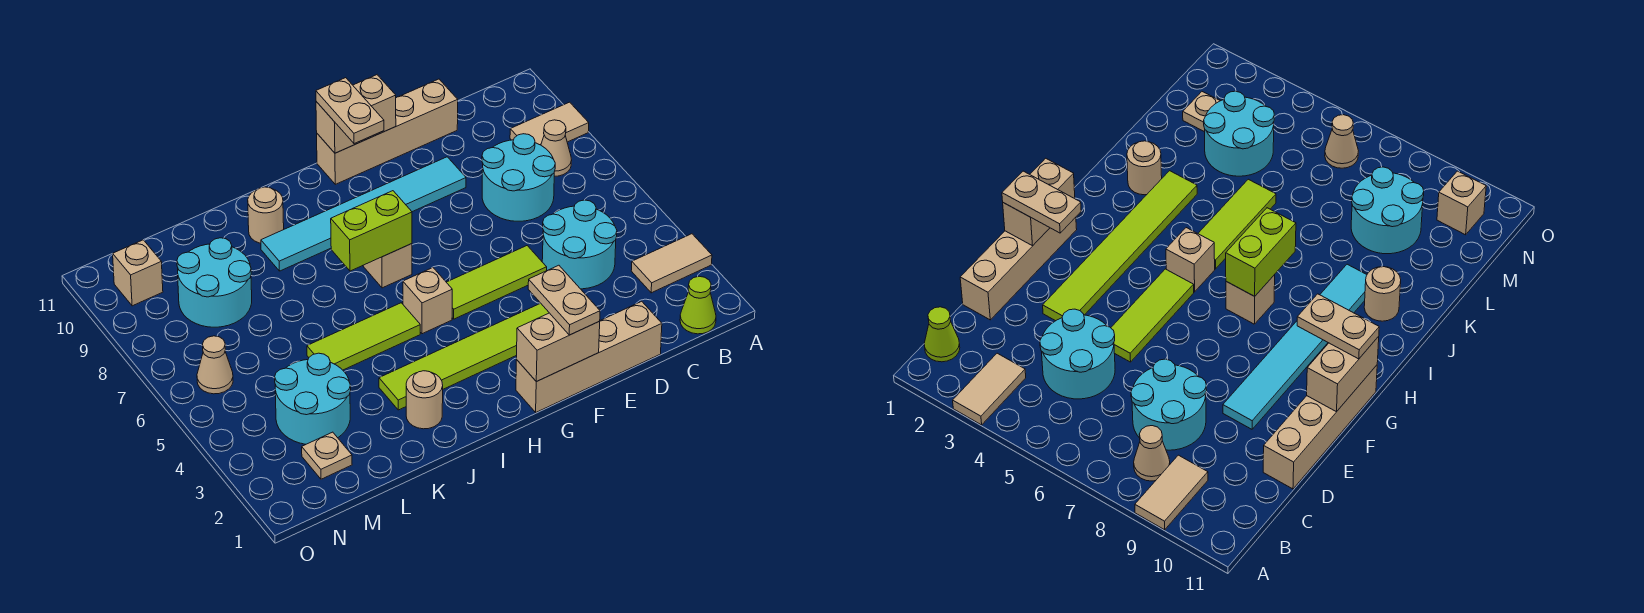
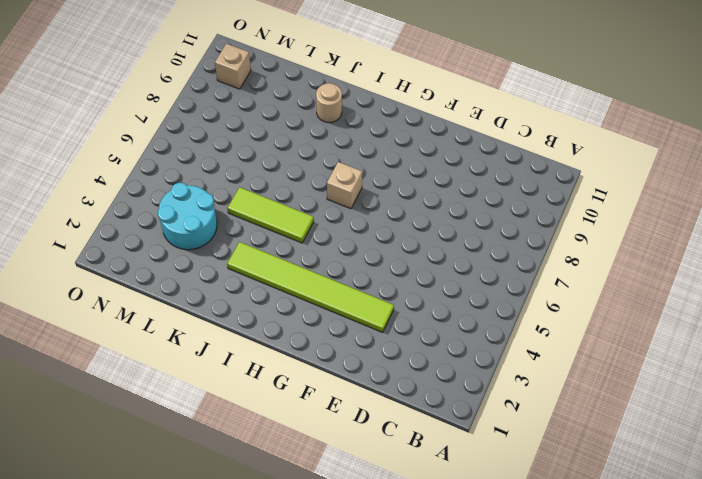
none -> tan 1x2 tile [631,234,712,293]
none -> tan 1x2 tile [510,102,589,145]
none -> lime 1x1 cone [680,276,716,334]

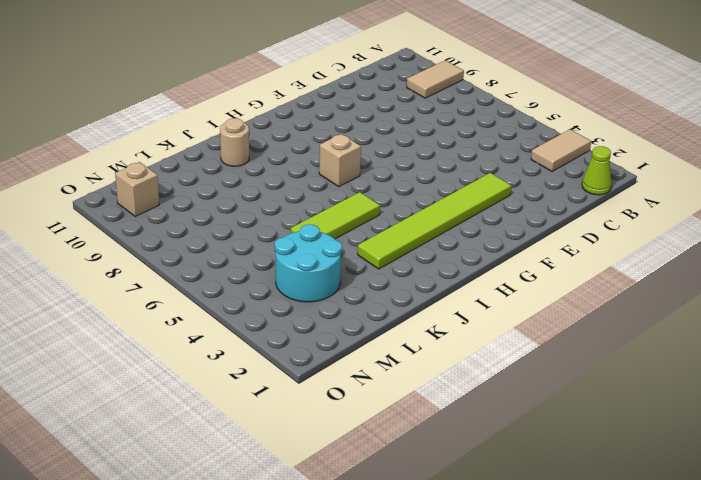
none -> tan 1x1 cone [541,120,572,176]
none -> cyan 2x2 round brick [542,200,617,289]
none -> cyan 2x2 round brick [482,134,555,221]

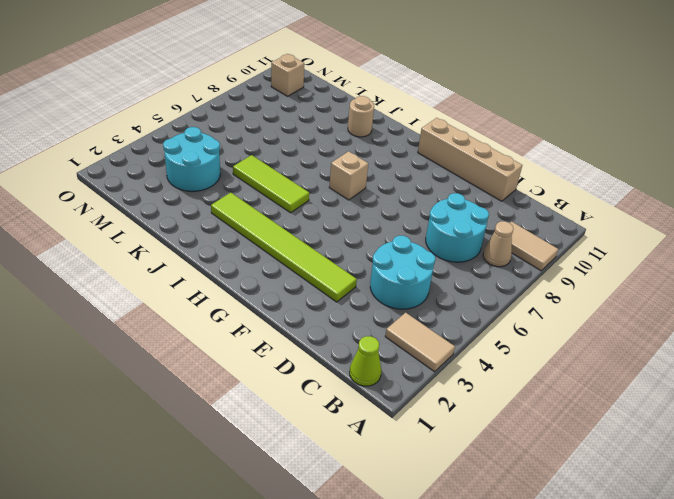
none -> tan 1x4 brick [516,301,662,412]
none -> lime 1x3 tile [446,246,547,319]
none -> cyan 1x6 tile [261,157,466,271]

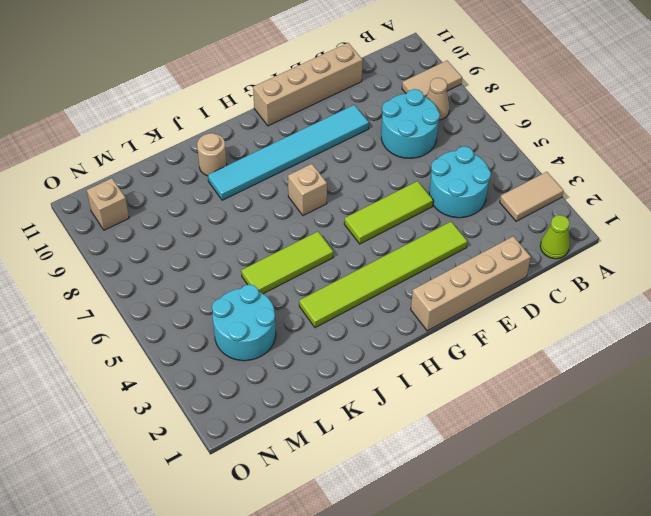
none -> tan 1x1 brick [403,268,452,334]
none -> tan 1x1 round brick [406,371,443,429]
none -> cyan 2x2 round brick [177,238,252,327]

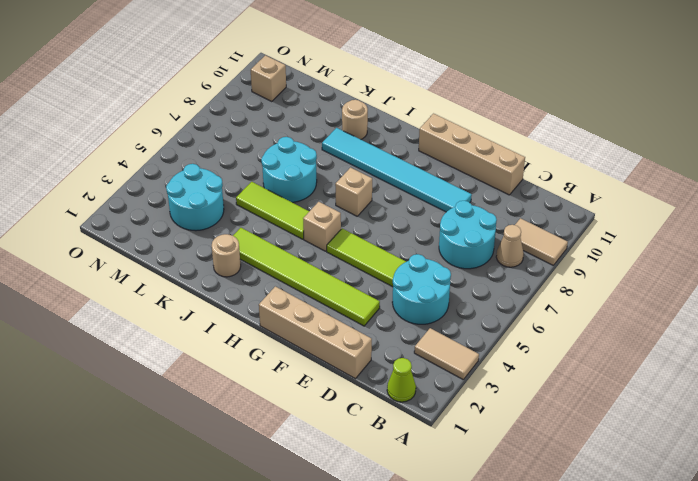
cyan 2x2 round brick [261,137,317,202] -> cyan 2x2 round brick moved to [177,238,252,327]
none -> tan 1x1 plate [302,432,352,479]
none -> tan 1x1 cone [197,336,233,394]
none -> tan 1x2 brick [516,313,600,382]

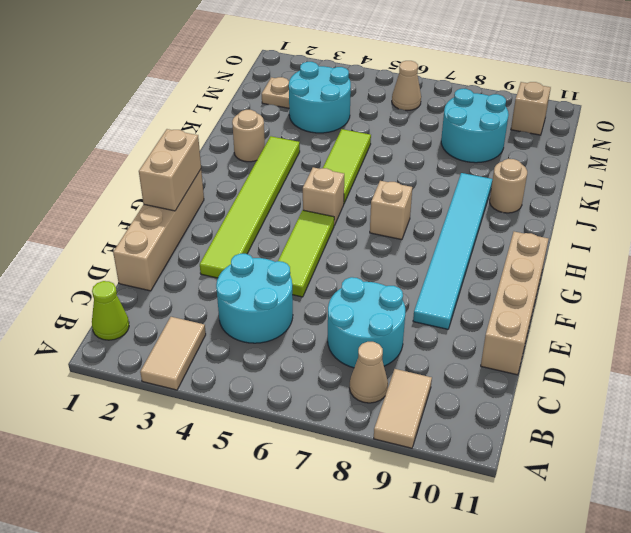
none -> tan 1x2 brick [316,75,396,153]
none -> lime 1x2 brick [331,191,412,271]
none -> tan 1x2 plate [528,265,600,335]

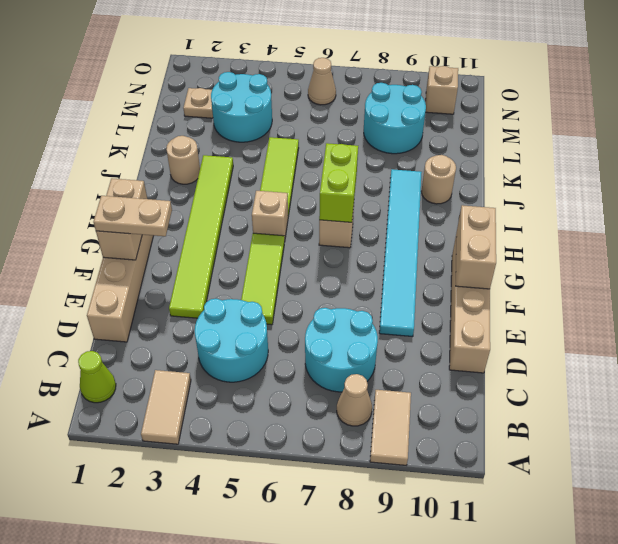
none -> tan 1x2 plate [316,78,384,144]

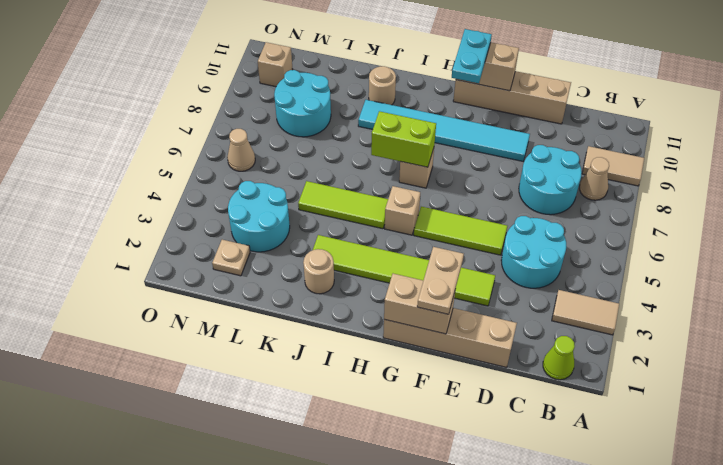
cyan 1x2 plate [452,29,492,83] -> tan 1x2 plate [316,78,384,144]

